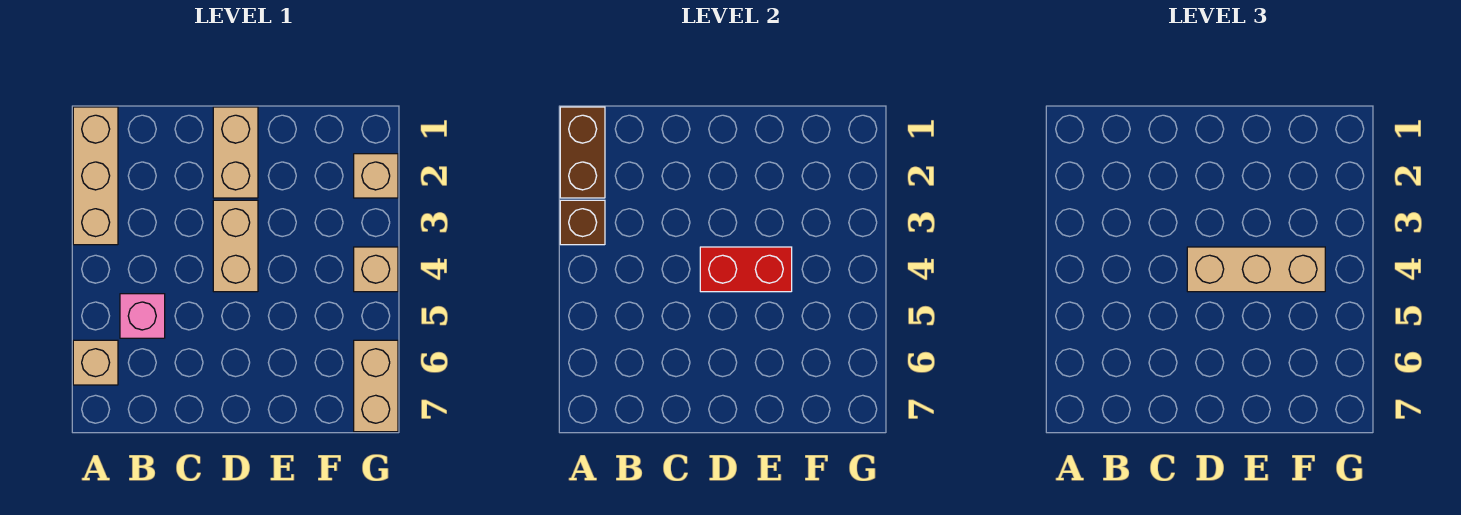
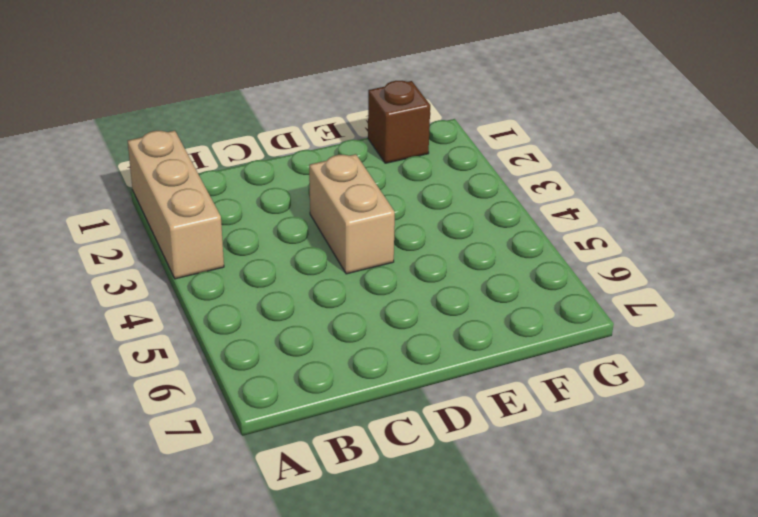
brown 1x1 brick [368,81,430,163] -> brown 1x1 brick moved to [560,200,605,245]
none -> tan 1x1 brick [73,340,118,385]
none -> pink 1x1 brick [120,294,165,338]
none -> tan 1x2 brick [213,107,258,198]

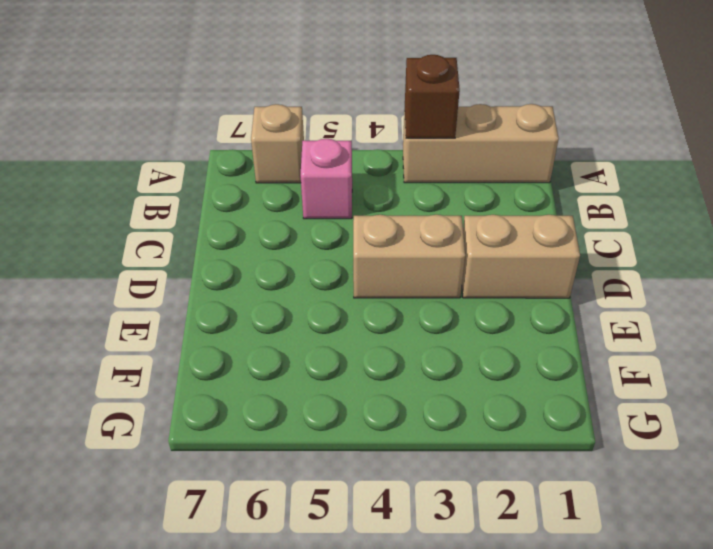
none -> tan 1x1 brick [354,154,398,198]
none -> tan 1x1 brick [354,247,398,292]
none -> tan 1x2 brick [354,340,398,432]

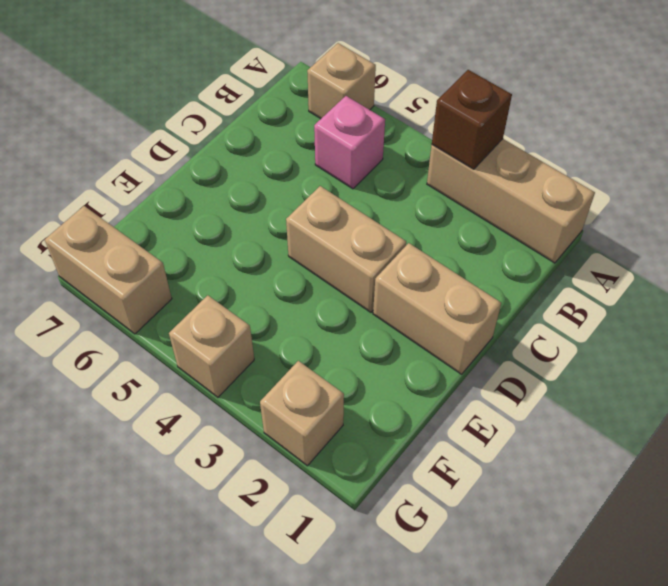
none -> brown 1x2 brick [560,107,605,198]
none -> red 1x2 brick [700,247,792,292]
none -> tan 1x3 brick [1187,247,1325,292]

